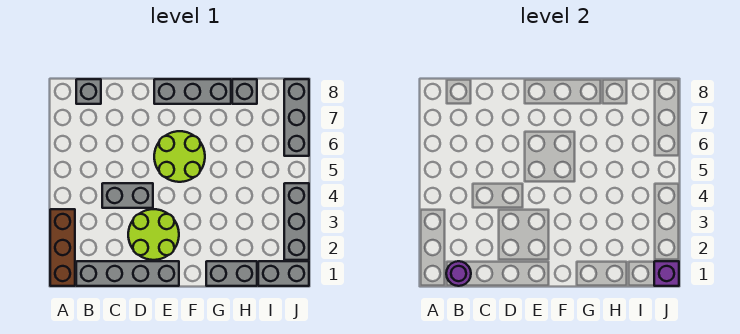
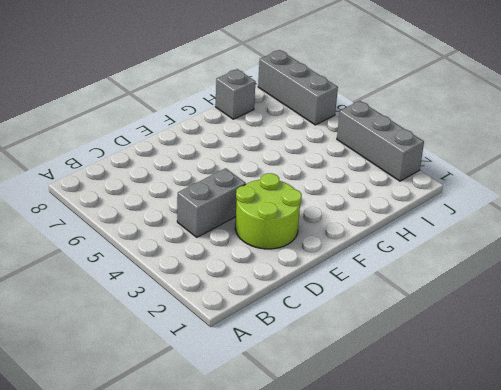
none -> brown 1x3 brick [50,209,75,286]
none -> grey 1x4 brick [76,261,179,286]
none -> grey 1x1 brick [76,79,101,104]

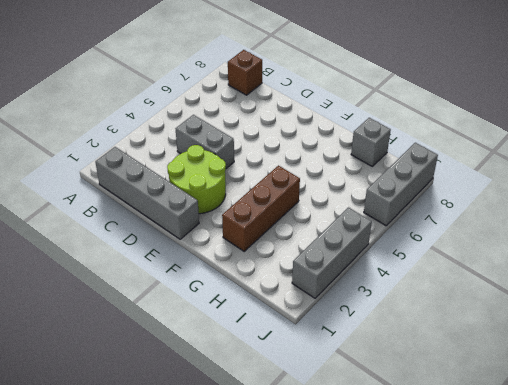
brown 1x1 brick [228,50,262,95] -> grey 1x1 brick [76,79,101,104]
brown 1x3 brick [222,166,300,251] -> brown 1x3 brick moved to [50,209,75,286]
none -> lime 2x2 round brick [154,131,205,182]
none -> grey 1x3 brick [154,79,231,104]
none -> grey 1x2 brick [206,261,257,286]

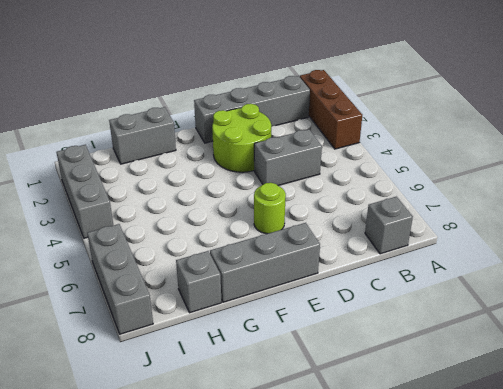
lime 1x1 round brick [254,183,286,234] -> lime 2x2 round brick [154,131,205,182]
none -> grey 1x2 brick [258,261,309,286]
none -> purple 1x1 round brick [446,261,471,286]
none -> purple 1x1 brick [654,261,679,286]

